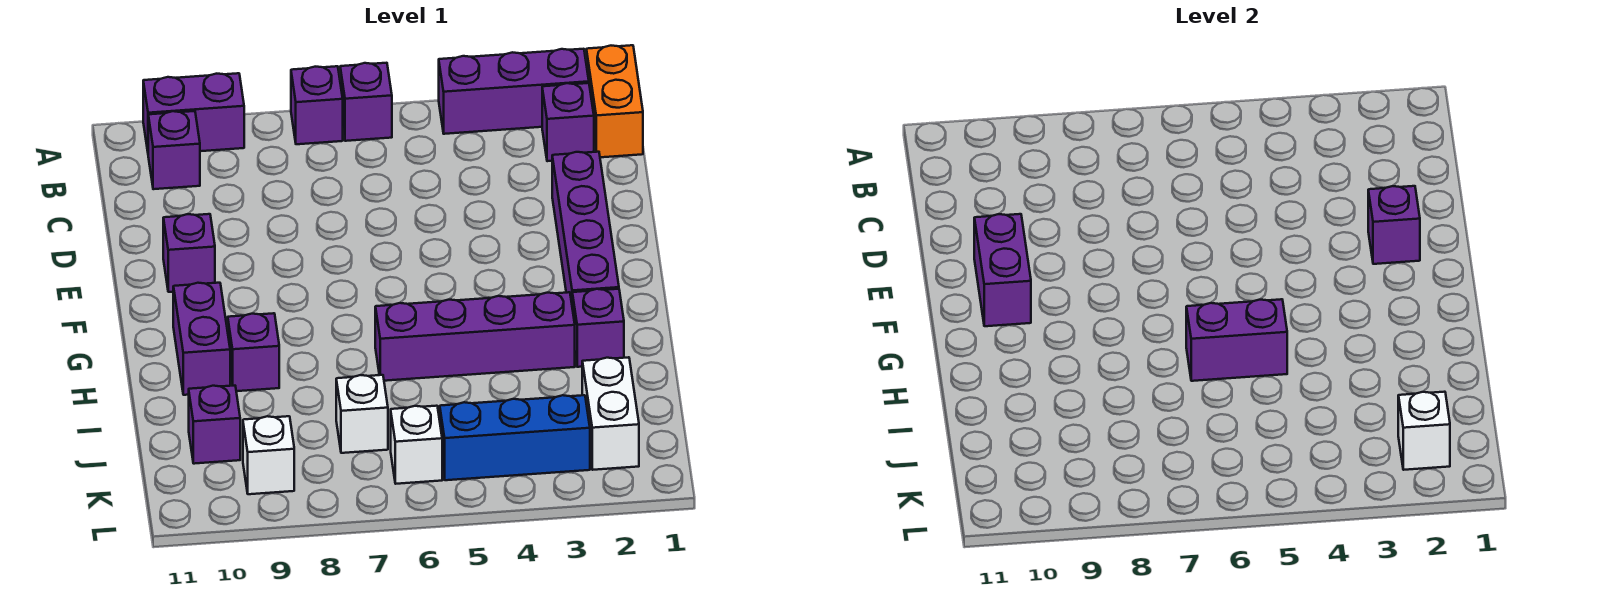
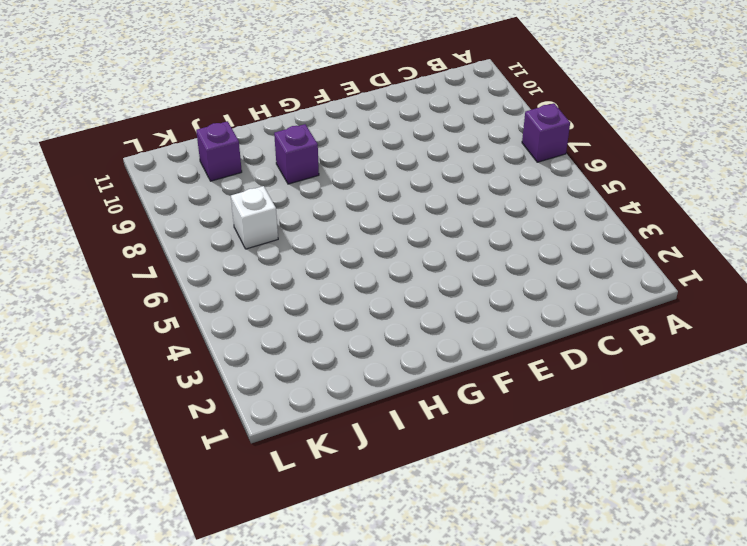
none -> orange 1x2 brick [586,45,643,157]
none -> purple 1x3 brick [439,49,589,134]
none -> purple 1x1 brick [340,63,392,141]

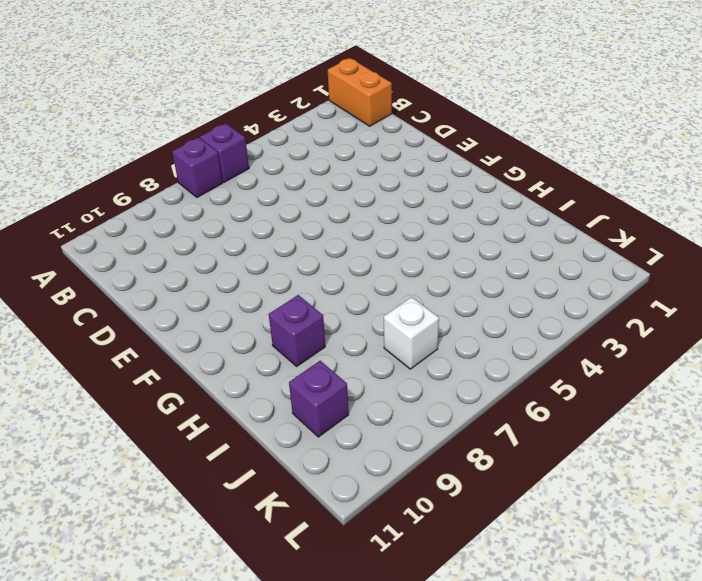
none -> purple 1x3 brick [439,49,589,134]
none -> purple 1x2 brick [143,73,244,151]
none -> purple 1x1 brick [542,83,594,161]

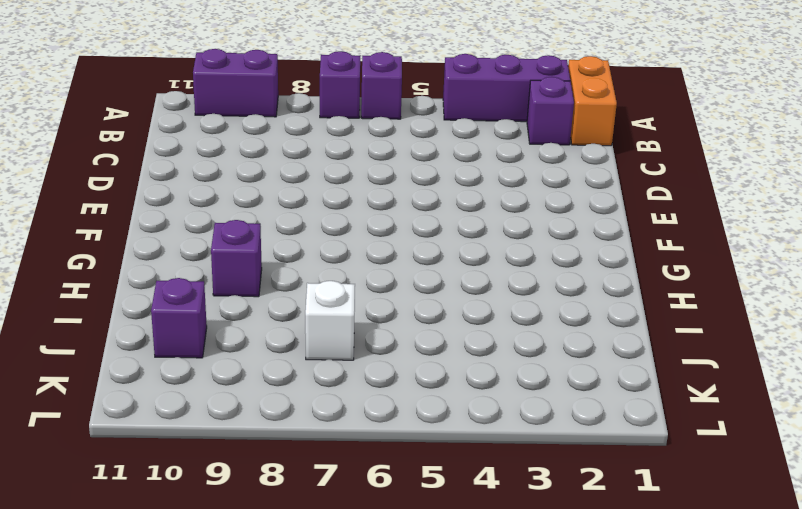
none -> purple 1x1 brick [148,111,200,189]
none -> purple 1x4 brick [552,152,619,302]
none -> purple 1x1 brick [163,214,215,292]

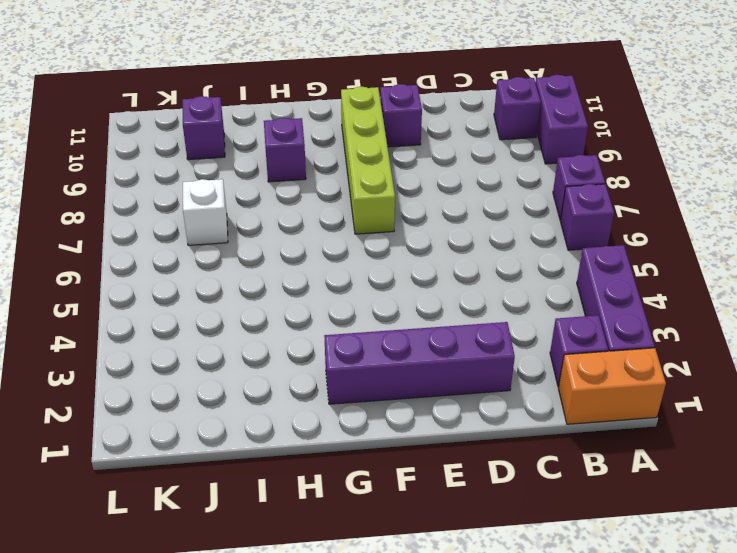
lime 1x4 brick [341,87,395,234] -> none
none -> purple 1x2 brick [173,283,230,395]
none -> purple 1x1 brick [572,289,624,367]
none -> purple 1x4 brick [375,292,575,381]

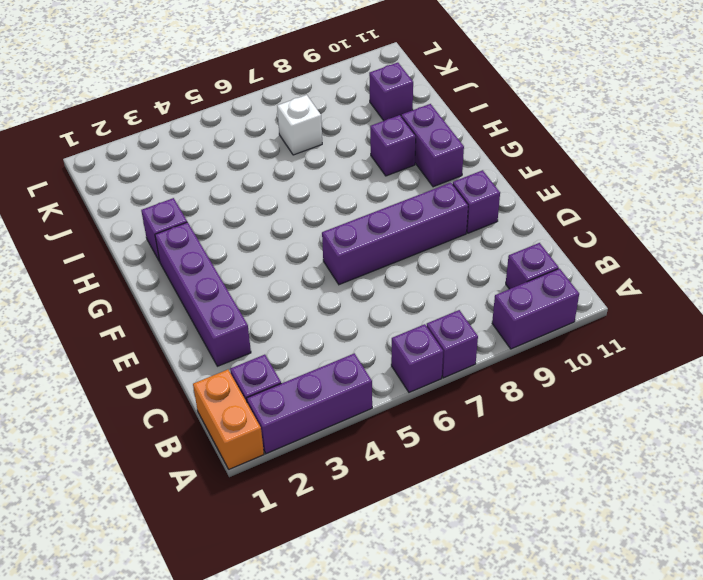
purple 1x4 brick [322,183,468,285] -> purple 1x4 brick moved to [375,292,575,381]
none -> white 1x2 brick [582,357,639,470]
none -> blue 1x3 brick [440,395,590,480]
none -> white 1x1 brick [391,406,442,484]

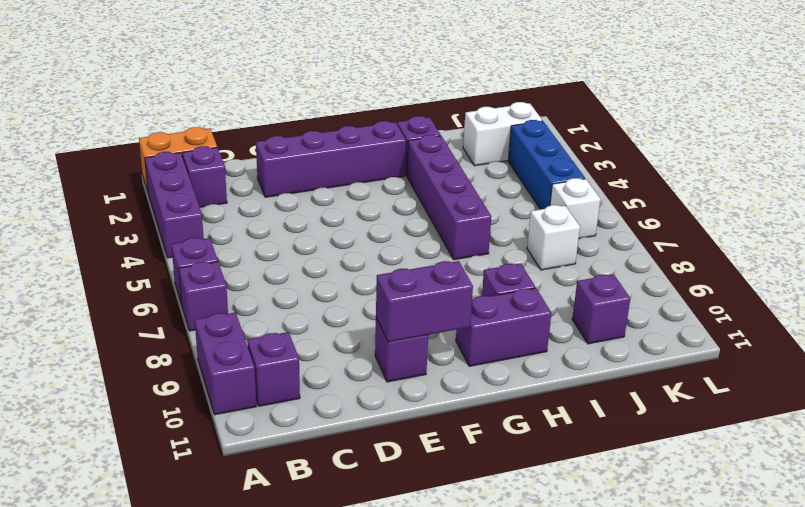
none -> white 1x1 brick [243,416,294,494]
none -> purple 1x1 brick [1368,186,1420,264]
none -> purple 1x2 brick [1186,299,1287,381]

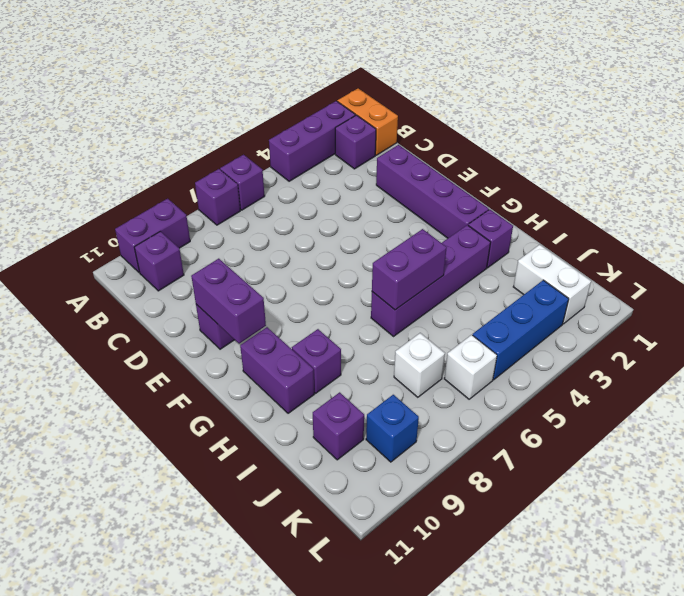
blue 1x1 brick [366,395,419,462] -> white 1x1 brick [243,416,294,494]
none -> purple 1x1 brick [1368,186,1420,264]
none -> white 1x1 brick [1398,392,1450,470]

